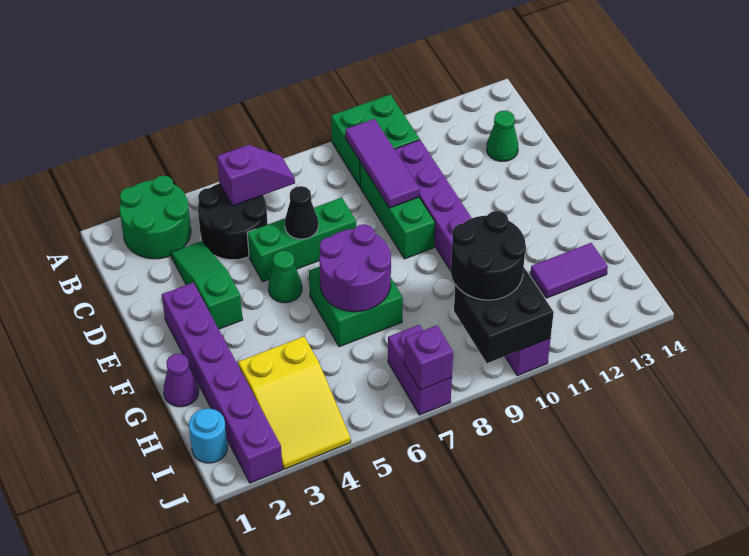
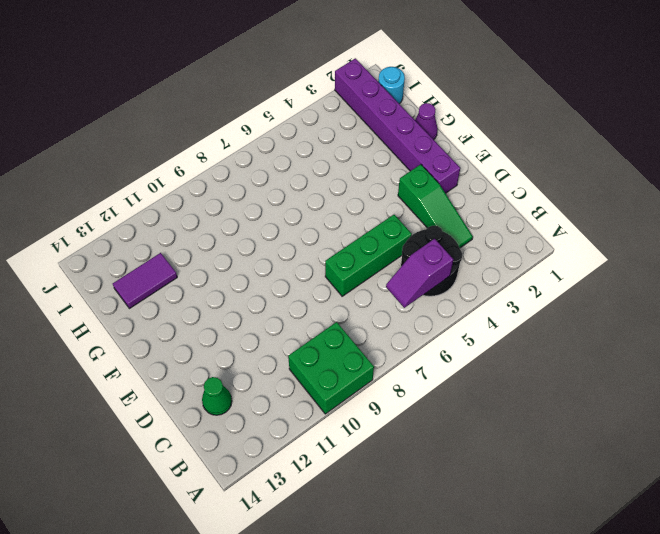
none -> green 2x2 round brick [119,176,191,259]
none -> green 1x3 brick [360,162,435,259]
none -> purple 1x8 brick [395,140,551,376]

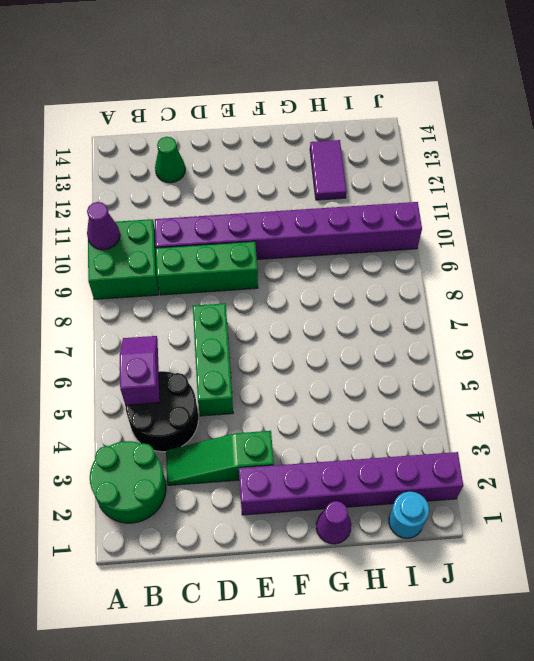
purple 1x1 cone [87,202,120,250] -> none
none -> green 1x1 cone [268,250,302,303]
none -> green 2x2 brick [309,267,403,347]
none -> yellow 2x3 slope [238,336,351,469]

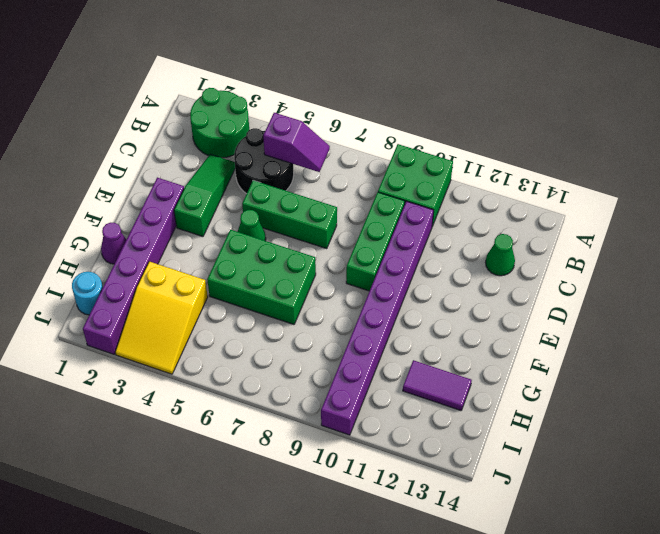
green 2x3 brick [207,230,316,324] -> green 2x2 brick [309,267,403,347]
none -> purple 1x2 brick [388,325,452,415]
none -> purple 1x3 tile [345,119,420,208]
none -> black 1x1 cone [285,186,318,239]

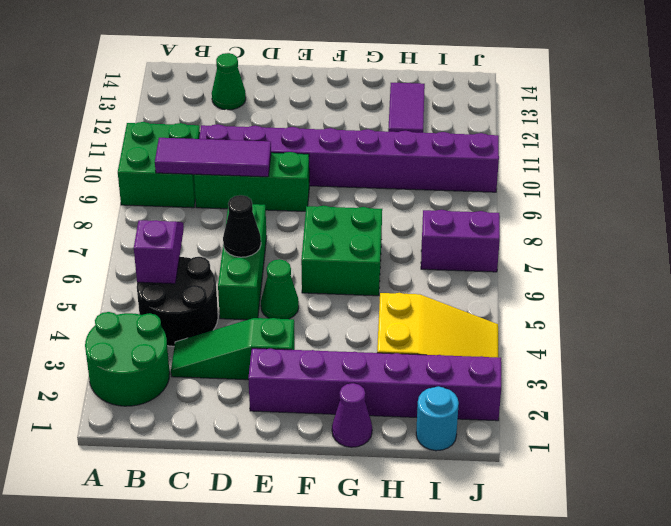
none -> purple 2x2 round brick [319,224,391,312]
none -> black 2x2 brick [454,268,554,363]
none -> purple 1x1 brick [404,325,453,390]

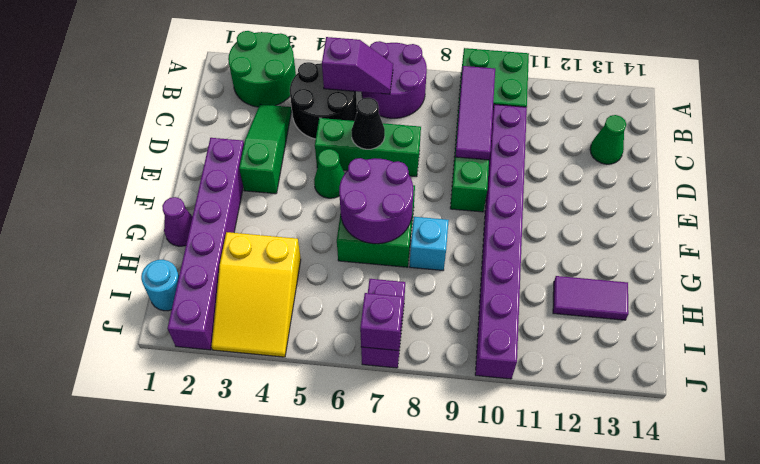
purple 2x2 round brick [362,41,427,118] -> none
cyan 1x1 brick [410,217,449,270] -> none
none -> black 2x2 brick [454,268,554,363]
none -> black 2x2 round brick [451,211,526,300]

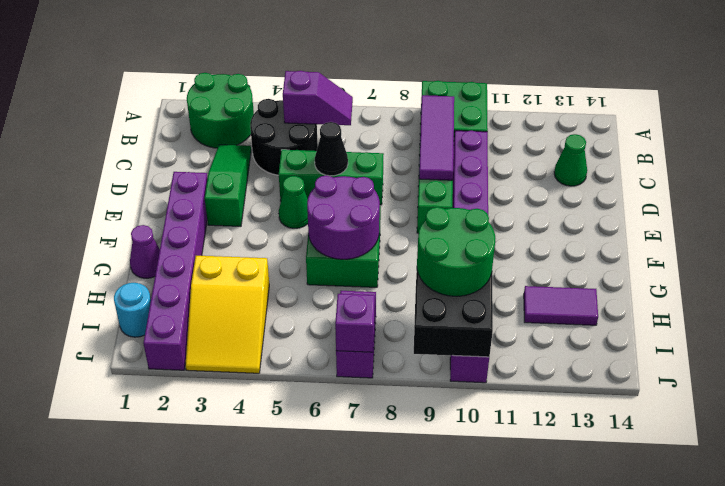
green 2x2 round brick [417,207,495,296] -> black 2x2 round brick [451,211,526,300]

